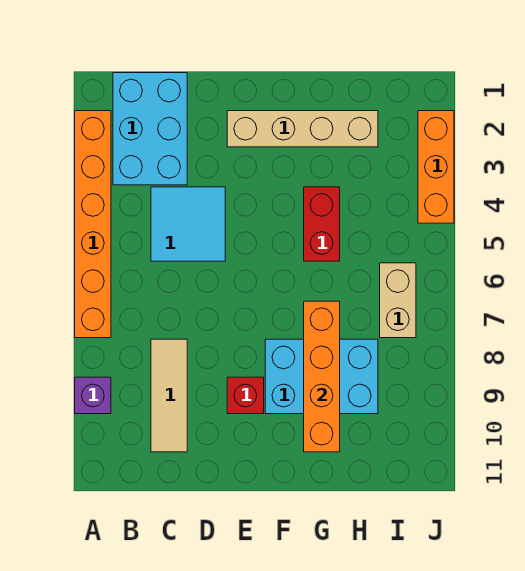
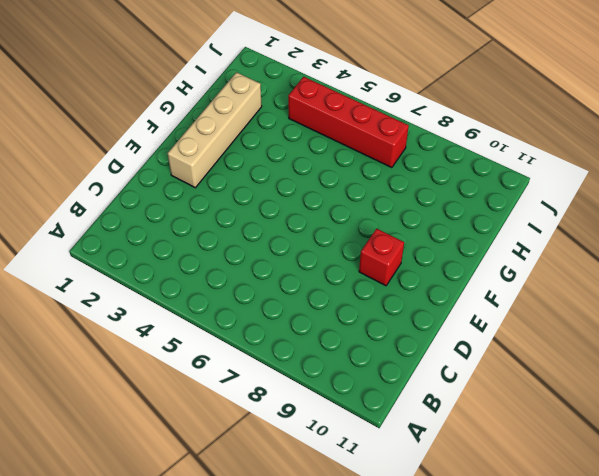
red 1x4 brick [288,77,409,168] -> tan 1x2 brick [380,263,416,338]
none -> orange 1x6 brick [75,111,111,338]
none -> purple 1x1 brick [75,377,111,414]
none -> cyan 2x3 brick [113,73,187,185]

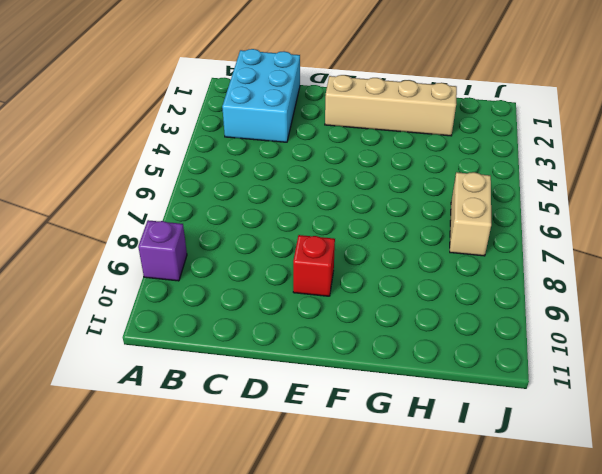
none -> orange 1x6 brick [75,111,111,338]
none -> cyan 2x2 tile [151,187,225,261]
none -> tan 1x3 tile [151,339,187,452]

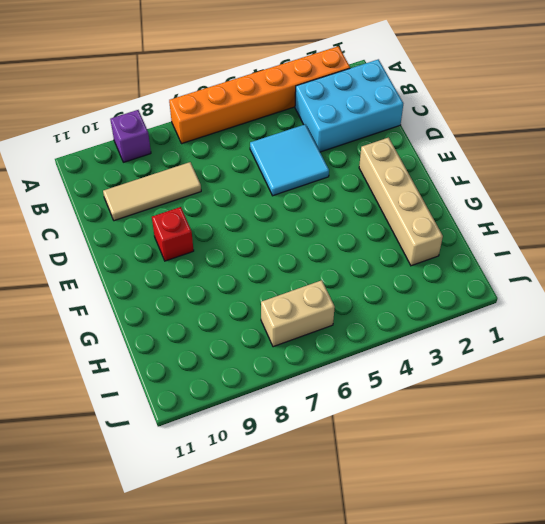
none -> cyan 2x3 brick [265,339,378,414]
none -> red 1x2 brick [304,187,340,261]
none -> orange 1x3 brick [418,111,454,223]

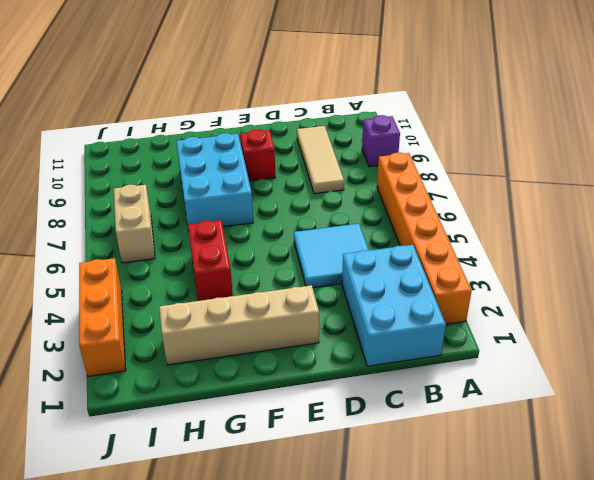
cyan 2x3 brick [176,133,253,231] -> cyan 2x3 brick turned to [265,339,378,414]
none -> orange 1x4 brick [304,301,340,452]

